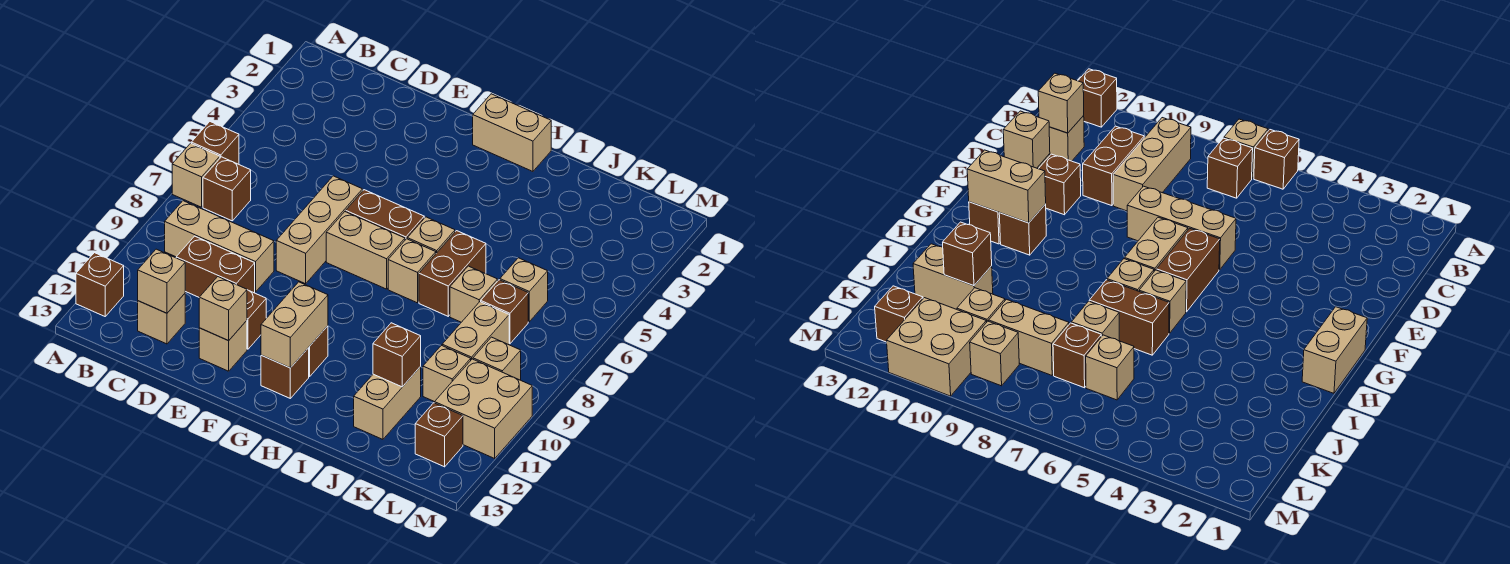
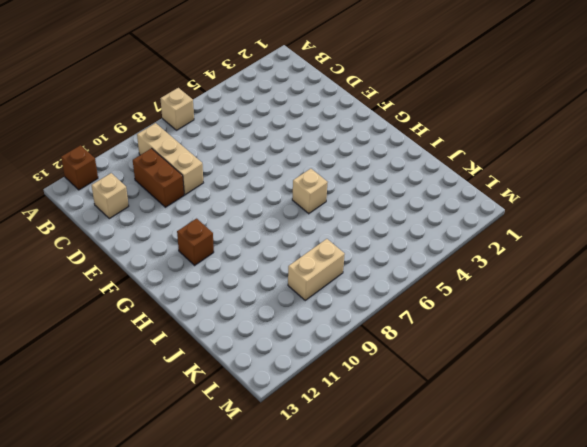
none -> brown 1x1 brick [191,122,239,164]
none -> brown 1x1 brick [203,157,251,221]
none -> tan 1x3 brick [276,176,363,284]
none -> brown 1x1 brick [247,290,266,349]

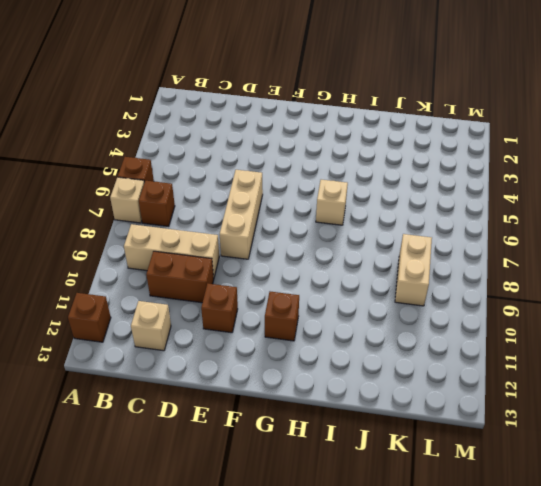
none -> tan 1x1 brick [199,321,247,371]
none -> brown 1x2 brick [346,190,424,240]
none -> tan 1x2 brick [326,212,405,289]
none -> tan 1x2 brick [473,94,551,171]

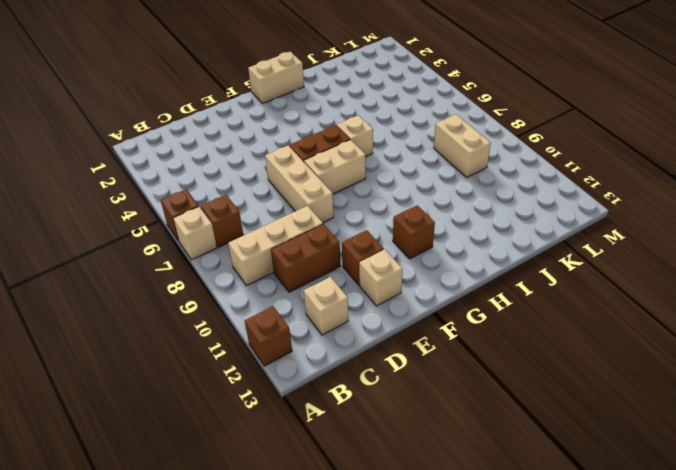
none -> brown 1x1 brick [261,348,309,398]
none -> tan 1x1 brick [388,239,436,303]
none -> brown 1x2 brick [419,231,486,316]
none -> tan 1x1 brick [450,266,498,322]

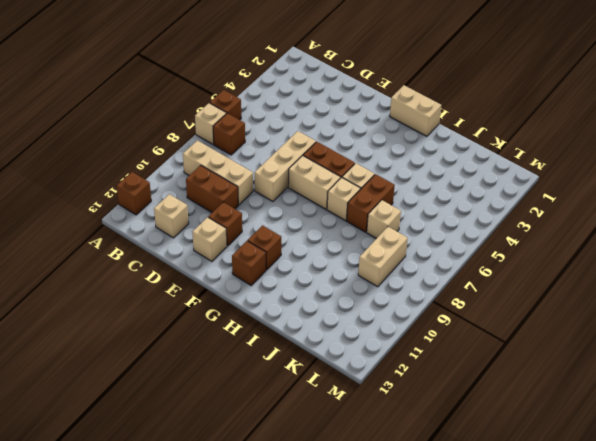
none -> tan 1x2 brick [354,367,421,439]
none -> tan 1x1 brick [500,258,548,322]
none -> brown 1x1 brick [481,280,528,344]
none -> tan 1x1 brick [423,345,471,402]

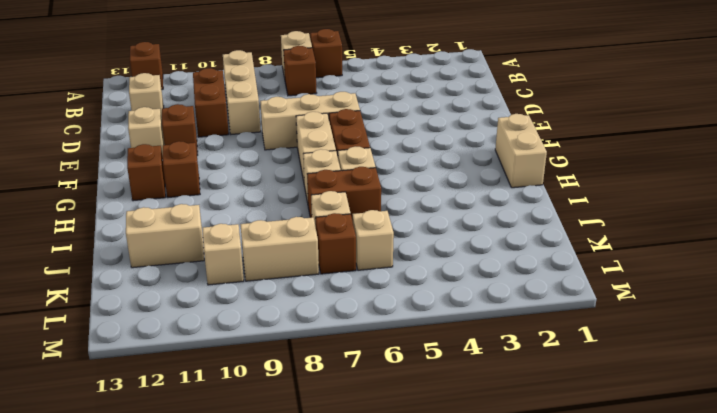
none -> tan 1x1 brick [473,337,521,380]
none -> tan 2x2 brick [435,359,532,458]
none -> brown 1x1 brick [415,403,463,467]
none -> tan 1x1 brick [138,249,185,313]

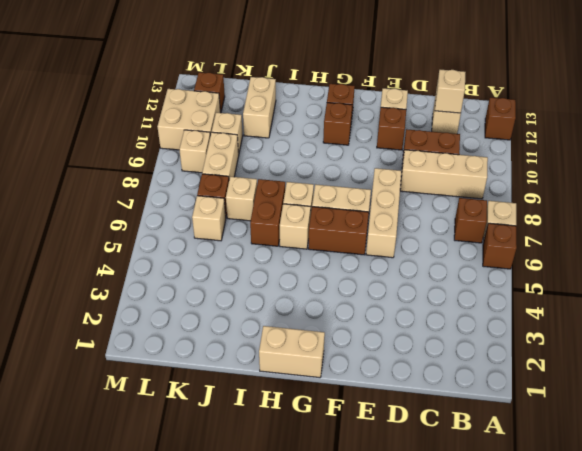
none -> tan 1x1 brick [199,277,247,341]
none -> tan 1x2 brick [261,282,328,368]
none -> brown 1x1 brick [373,323,421,387]

